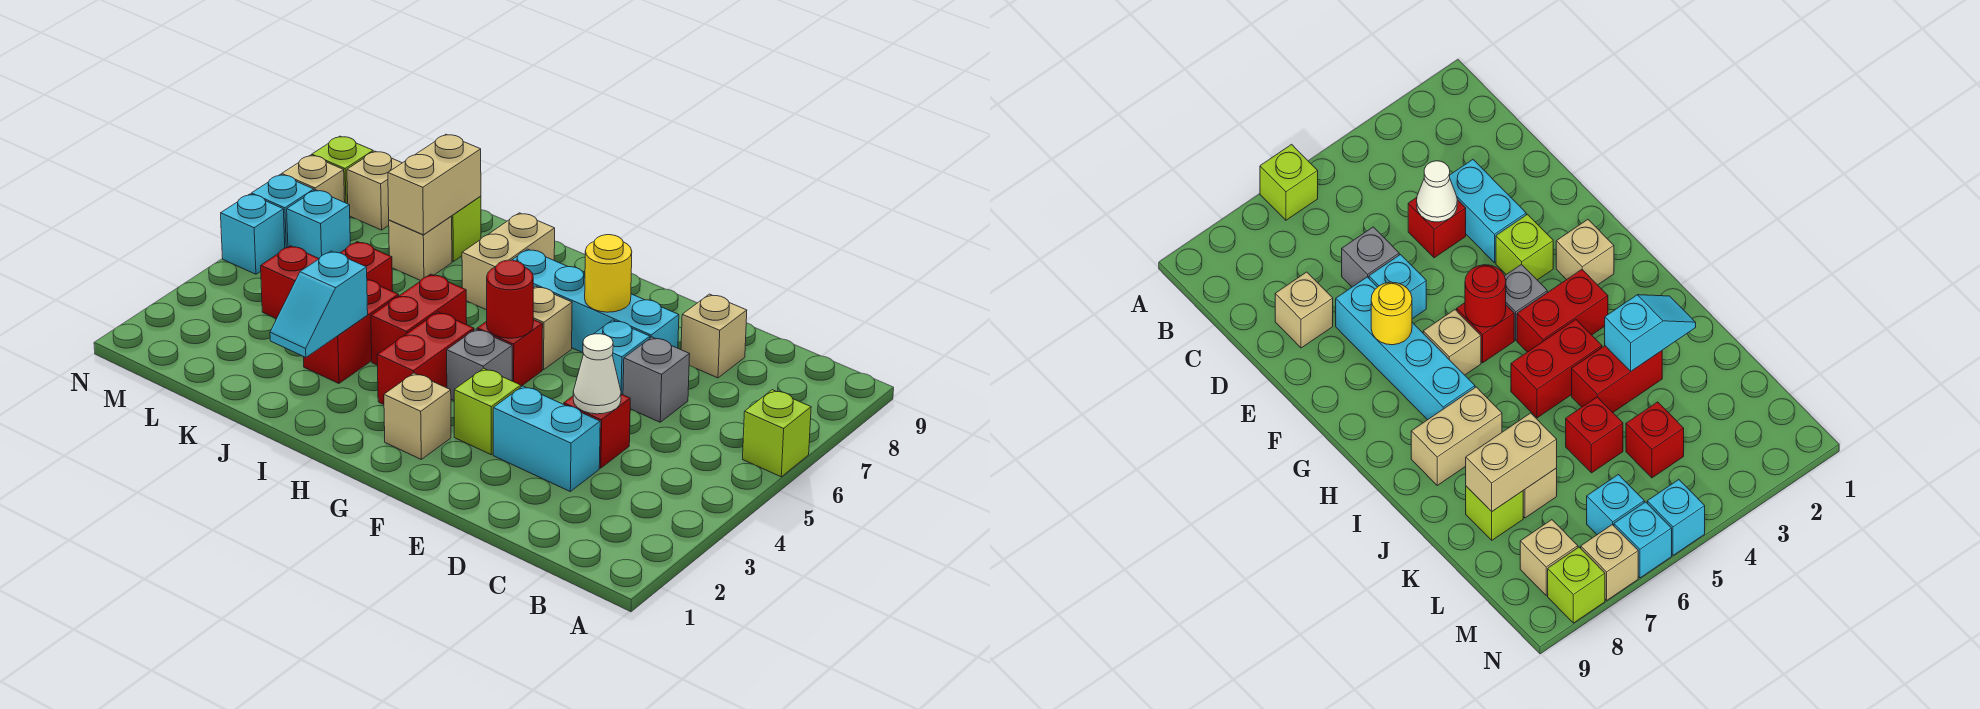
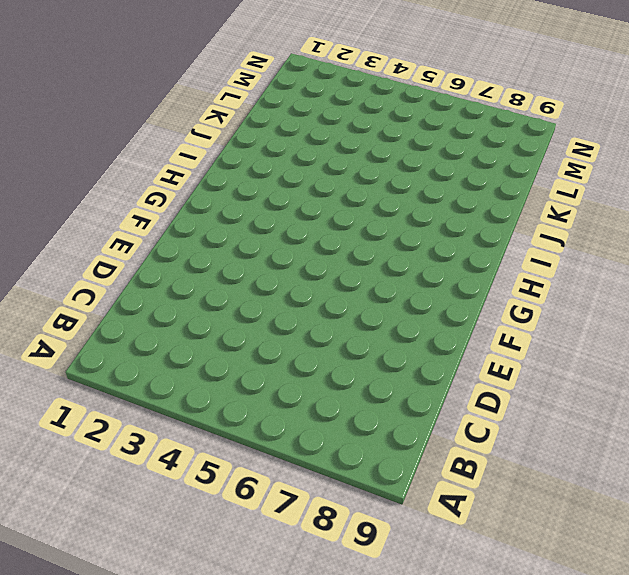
none -> lime 1x1 brick [743,390,811,477]
none -> cyan 1x2 brick [493,386,600,491]
none -> red 1x1 brick [564,394,630,468]
none -> grey 1x1 brick [623,337,690,422]

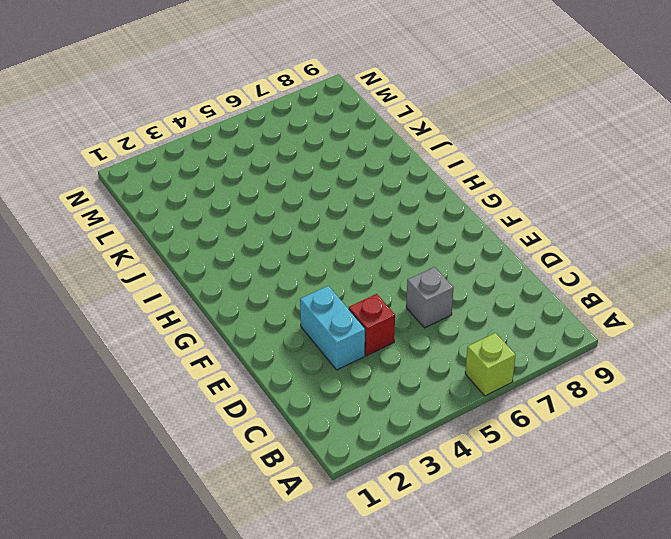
none -> tan 1x1 brick [681,294,747,378]
none -> cyan 1x1 brick [594,320,650,395]
none -> cyan 1x4 brick [513,249,679,353]
none -> lime 1x1 brick [454,368,521,455]

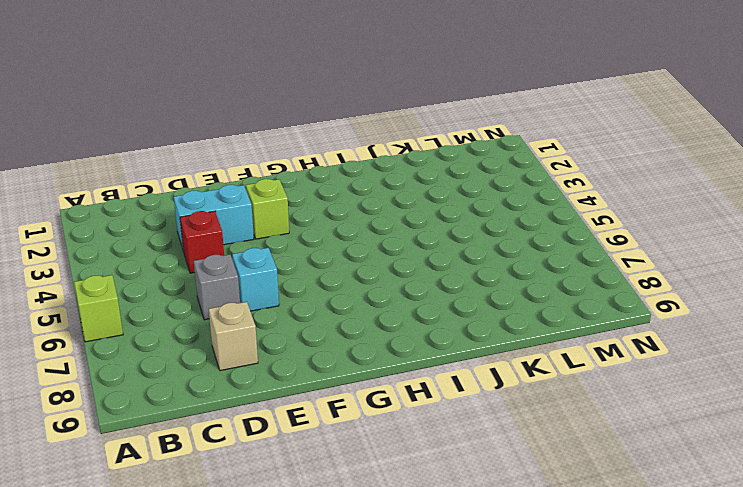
none -> cyan 1x4 brick [513,249,679,353]
none -> tan 1x1 brick [384,373,451,459]
none -> grey 1x1 brick [447,329,512,400]
none -> red 1x1 brick [477,320,543,386]

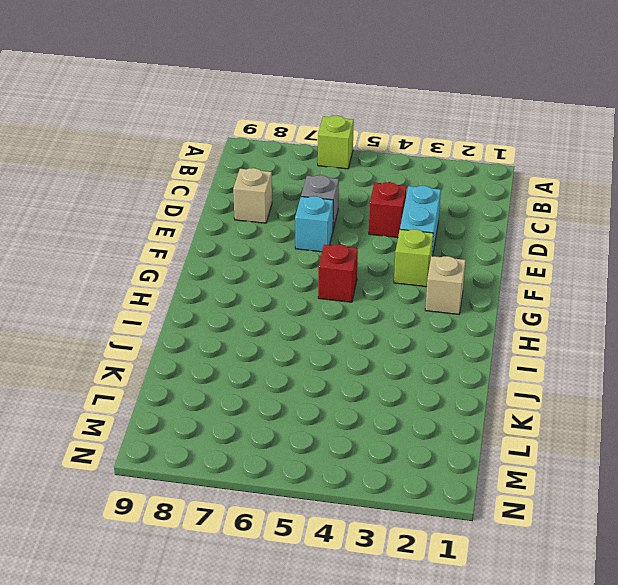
none -> cyan 1x4 brick [513,249,679,353]
none -> grey 1x1 brick [447,329,512,400]
none -> tan 1x1 brick [533,286,572,370]
none -> red 1x2 brick [377,312,474,404]

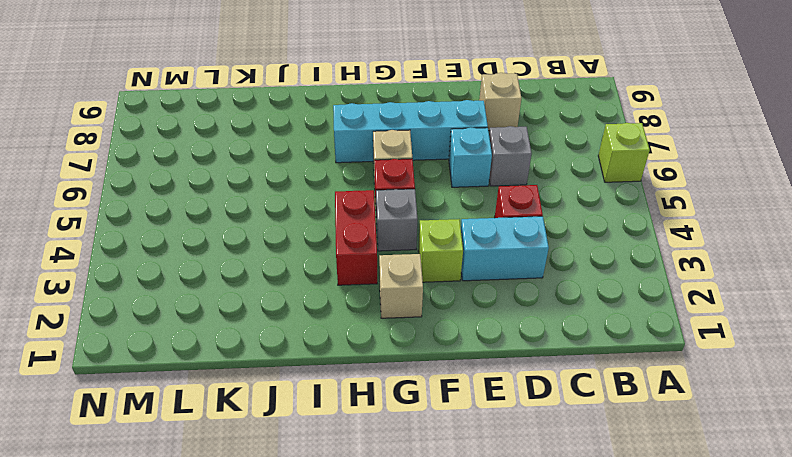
none -> red 1x2 brick [371,274,467,365]
none -> tan 1x2 brick [462,213,555,310]
none -> red 1x2 brick [303,280,399,383]
none -> red 1x1 brick [341,242,393,291]

